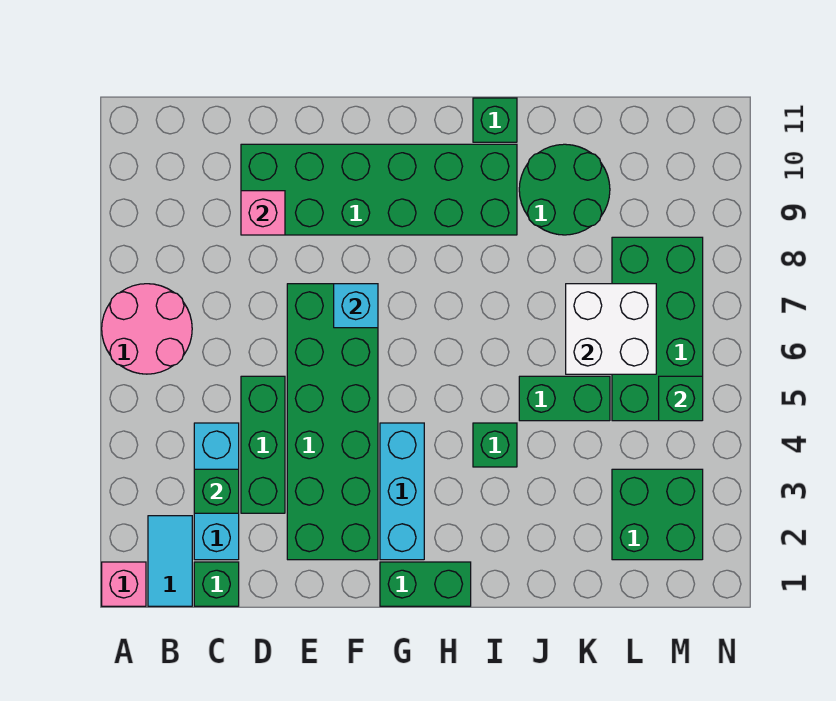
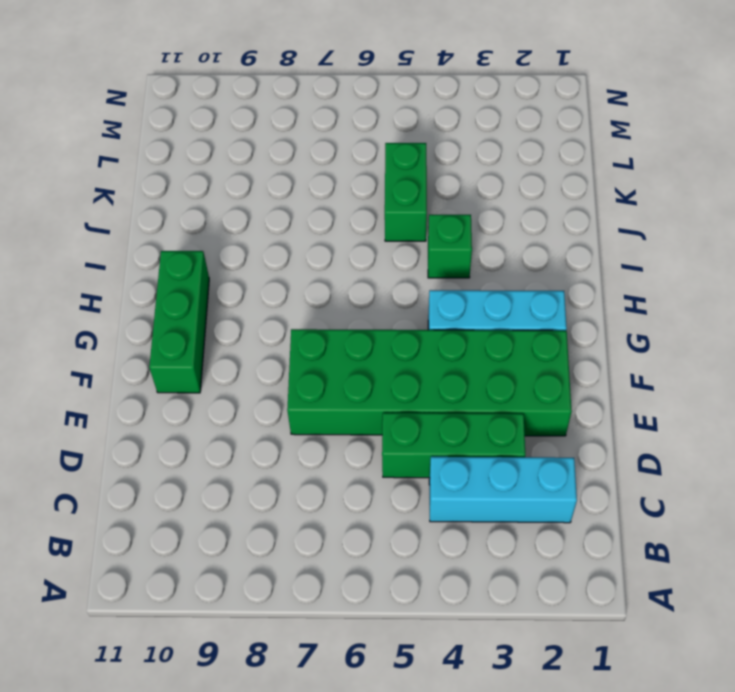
green 1x3 brick [149,251,209,393] -> green 2x6 brick [241,144,517,235]
none -> pink 1x1 brick [102,562,146,606]
none -> pink 2x2 round brick [102,284,192,374]
none -> cyan 1x2 tile [148,516,192,606]

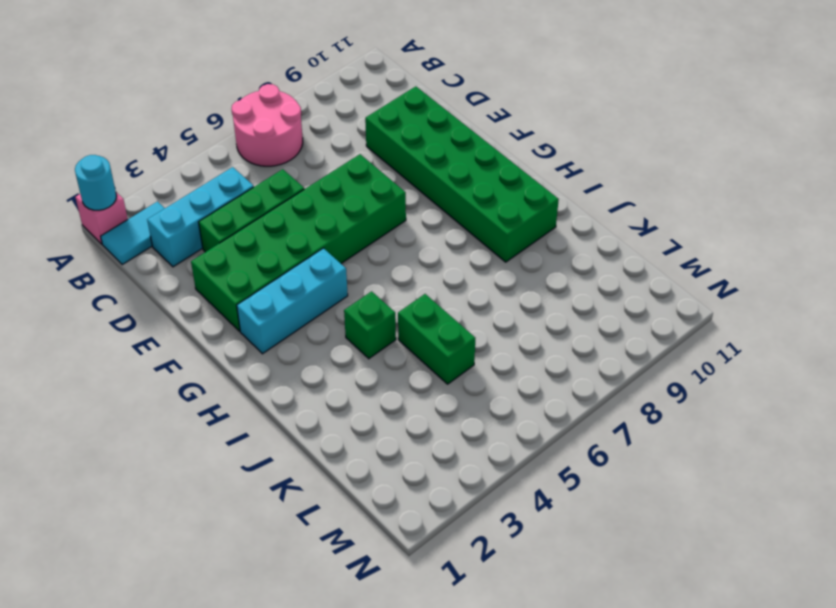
cyan 1x1 round brick [75,155,117,210] -> none
none -> green 1x1 brick [194,562,239,606]
none -> green 1x2 brick [380,562,471,606]
none -> green 1x1 brick [473,98,517,142]

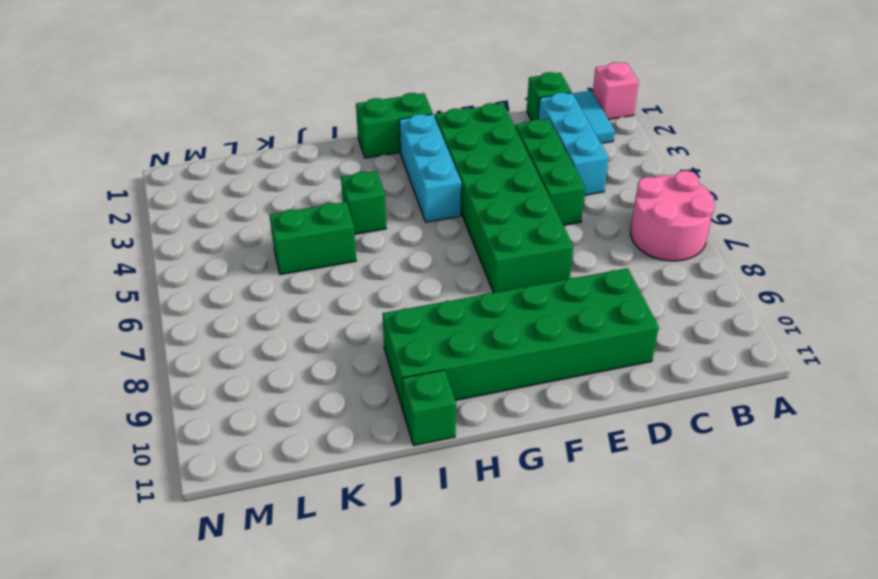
none -> green 2x2 round brick [519,144,610,235]
none -> green 2x2 brick [612,469,703,560]
none -> green 2x4 brick [612,237,703,421]

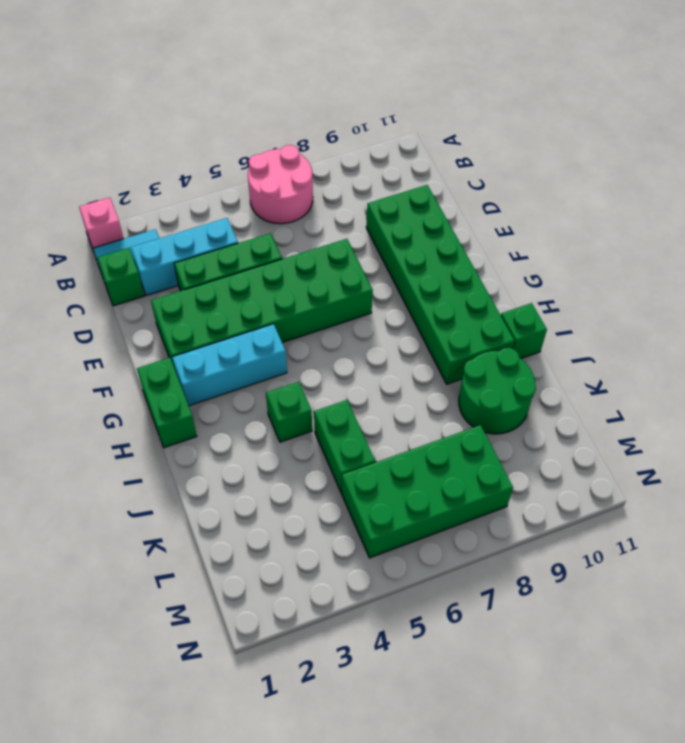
none -> green 2x2 brick [612,469,703,560]
none -> green 1x1 brick [194,469,239,513]
none -> pink 1x1 brick [241,191,285,235]

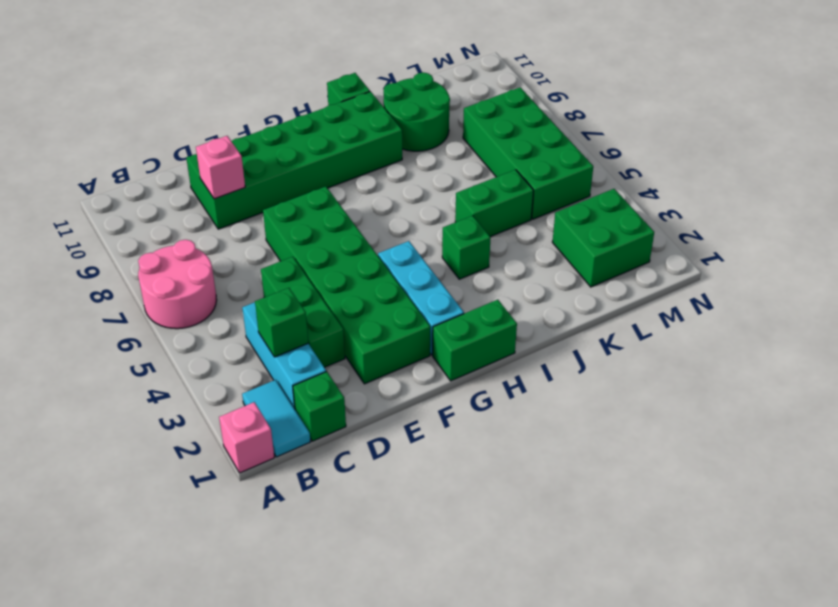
none -> cyan 1x1 brick [334,284,378,328]
none -> white 2x2 brick [566,284,656,374]
none -> green 1x1 brick [659,376,703,421]

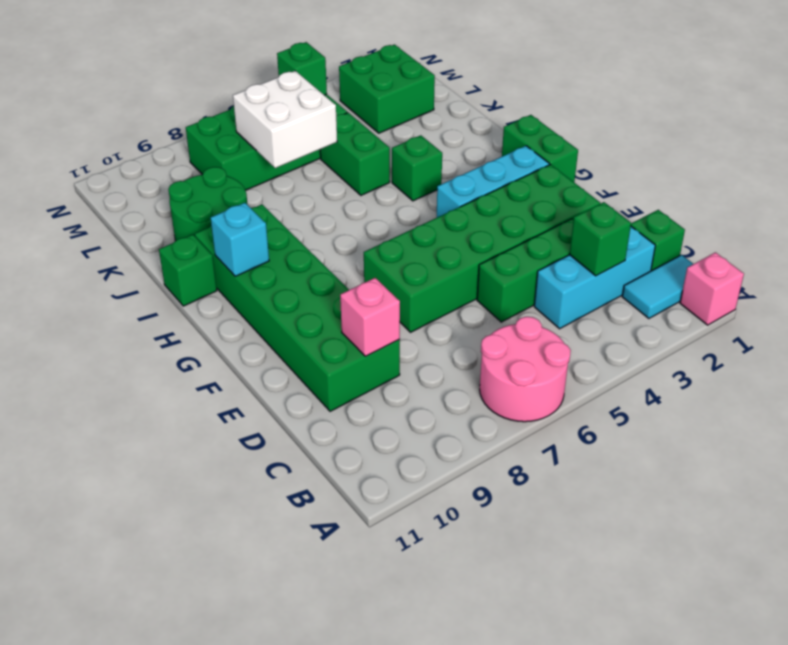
cyan 1x1 brick [211,203,269,276] -> cyan 1x1 brick moved to [334,284,378,328]

